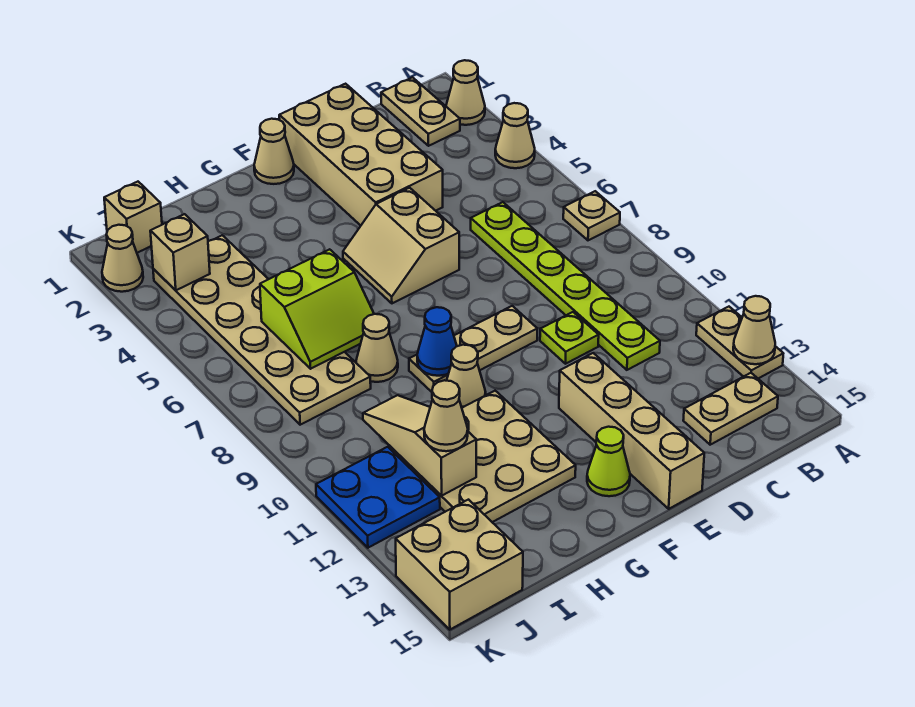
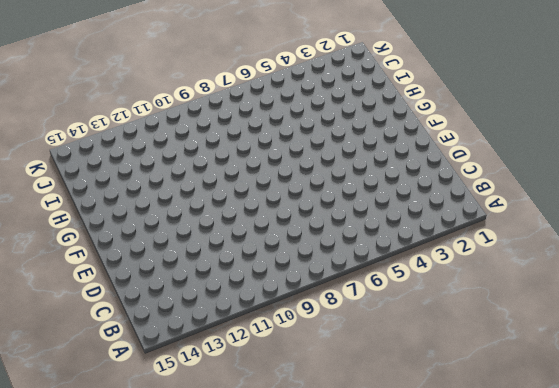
none -> tan 1x1 cone [446,60,485,125]
none -> tan 1x1 cone [495,103,535,168]
none -> tan 1x1 plate [563,191,620,240]

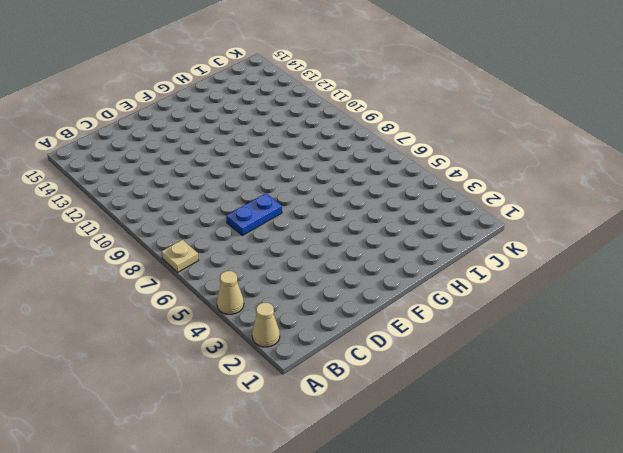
blue 1x2 plate [226,193,282,235] -> none
none -> tan 1x2 plate [696,307,783,378]
none -> tan 1x2 plate [381,77,460,146]
none -> tan 1x2 plate [683,373,778,445]

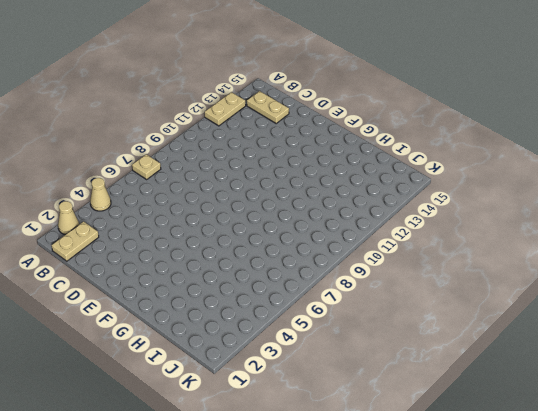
none -> lime 1x6 plate [471,202,660,370]
none -> tan 2x4 brick [279,84,443,226]
none -> lime 1x1 plate [540,312,599,364]

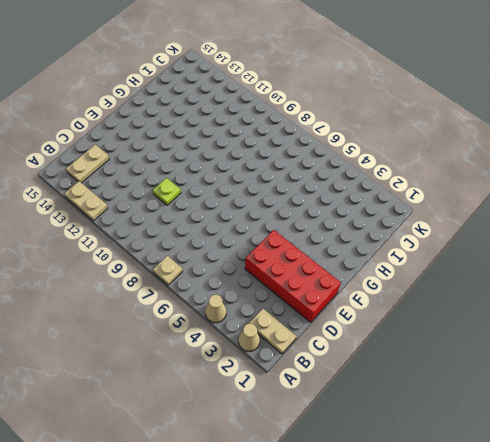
red 2x4 brick [245,230,341,322] -> tan 2x4 brick [279,84,443,226]
none -> lime 1x6 plate [471,202,660,370]
none -> tan 2x2 slope [343,188,459,303]
none -> tan 1x3 plate [409,306,537,392]

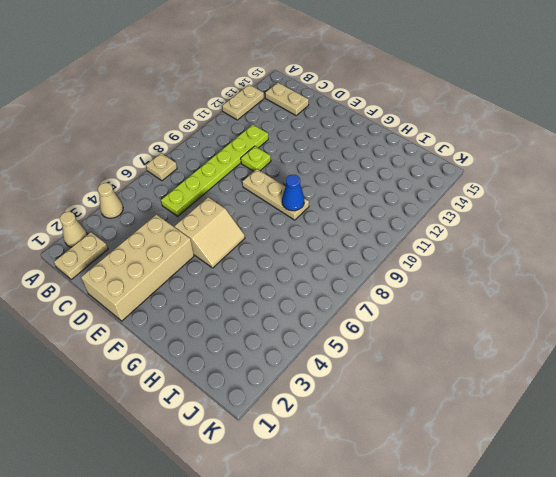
none -> tan 1x4 brick [559,353,704,509]
none -> tan 1x1 cone [254,119,294,184]
none -> lime 1x1 cone [587,427,630,496]

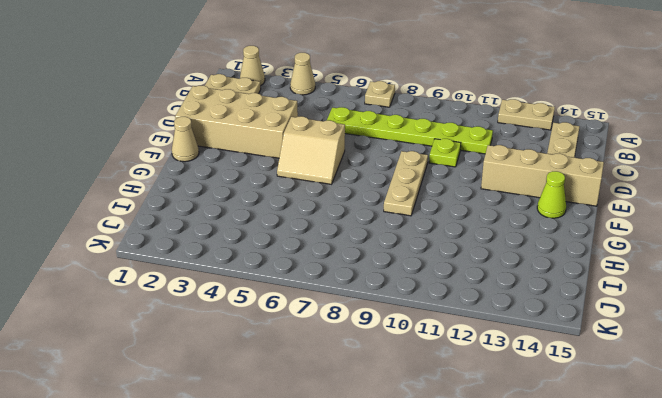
none -> tan 1x1 cone [447,345,486,408]
none -> tan 3x3 plate [389,391,576,522]
none -> tan 1x1 cone [356,314,398,382]

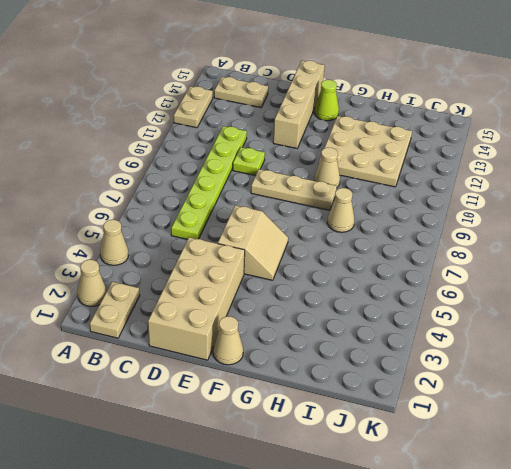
none -> tan 1x1 plate [563,191,620,240]
none -> tan 2x6 plate [153,235,371,425]
none -> tan 1x1 brick [104,182,162,253]

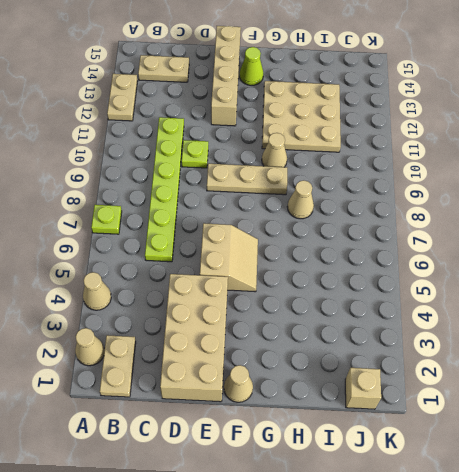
lime 1x1 plate [91,205,122,234] -> tan 1x1 plate [563,191,620,240]
none -> tan 2x6 plate [153,235,371,425]
none -> blue 2x2 plate [316,447,440,548]
none -> tan 2x2 brick [396,500,523,630]

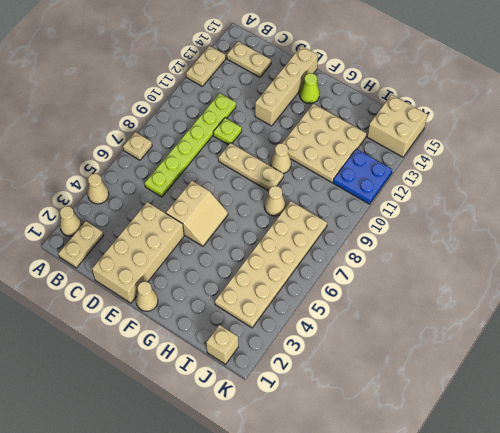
none -> tan 1x1 cone [102,225,143,292]
none -> tan 1x1 cone [733,296,775,364]
none -> blue 1x1 cone [417,307,457,376]

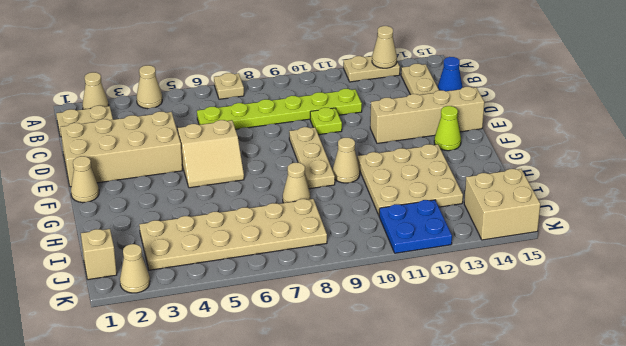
blue 1x1 cone [438,57,463,91] -> blue 1x1 cone moved to [417,307,457,376]
none -> lime 2x2 slope [260,249,374,369]
none -> tan 1x3 slope [363,395,476,496]
none -> tan 1x1 brick [150,214,210,290]

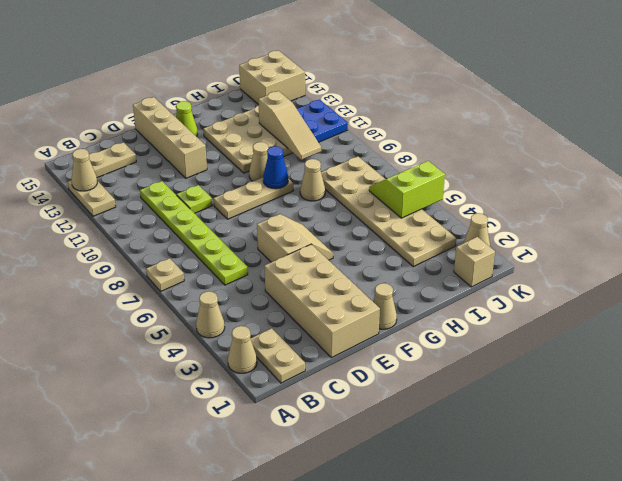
lime 2x2 slope [369,161,445,218] -> lime 2x2 slope moved to [260,249,374,369]
none -> tan 1x1 brick [150,214,210,290]
none -> tan 1x1 cone [424,380,468,451]

